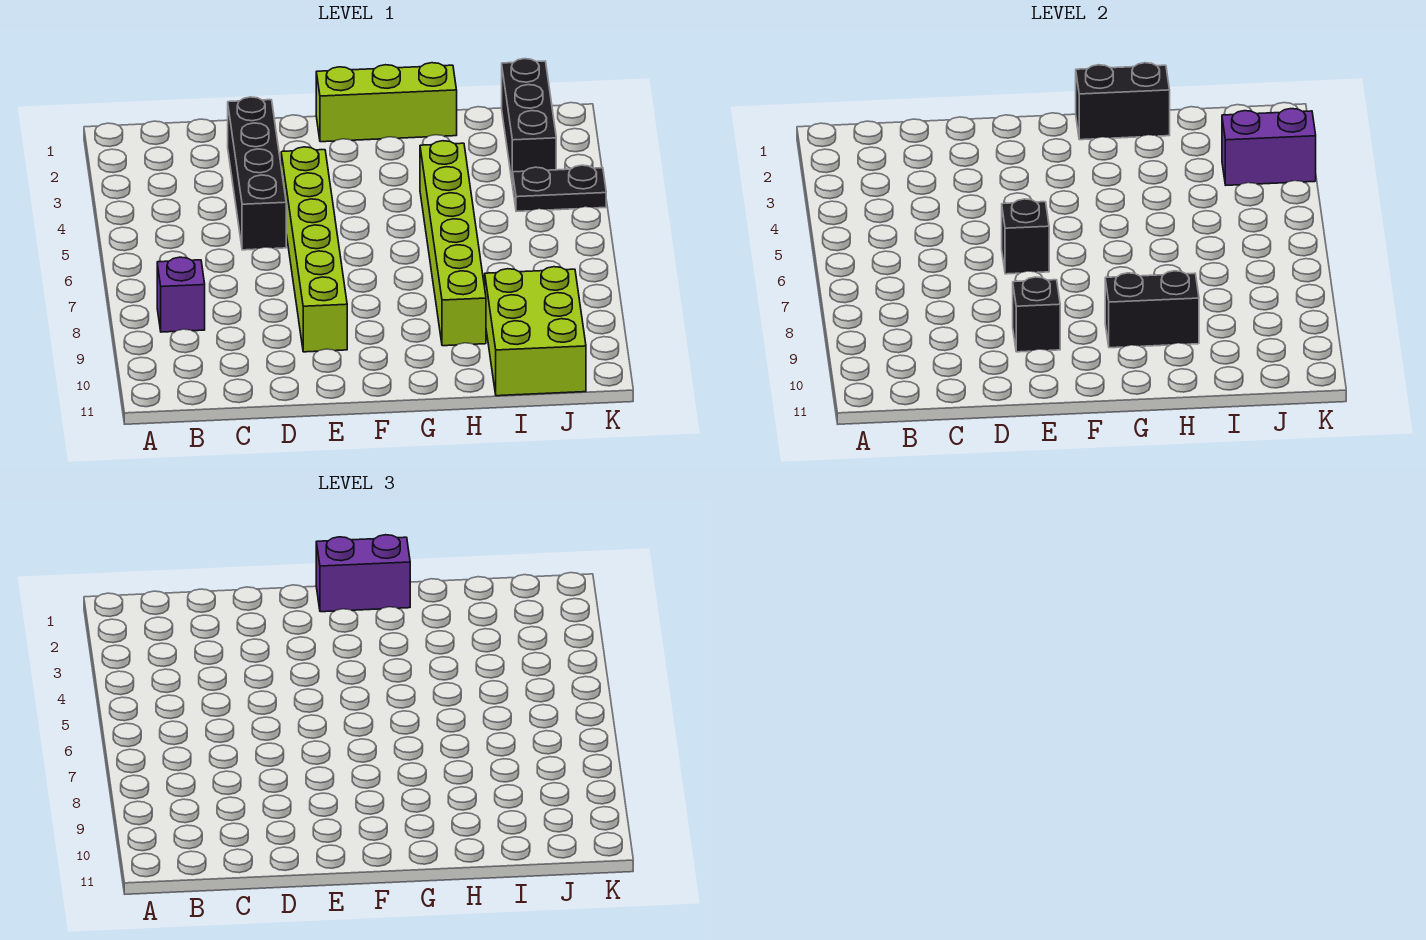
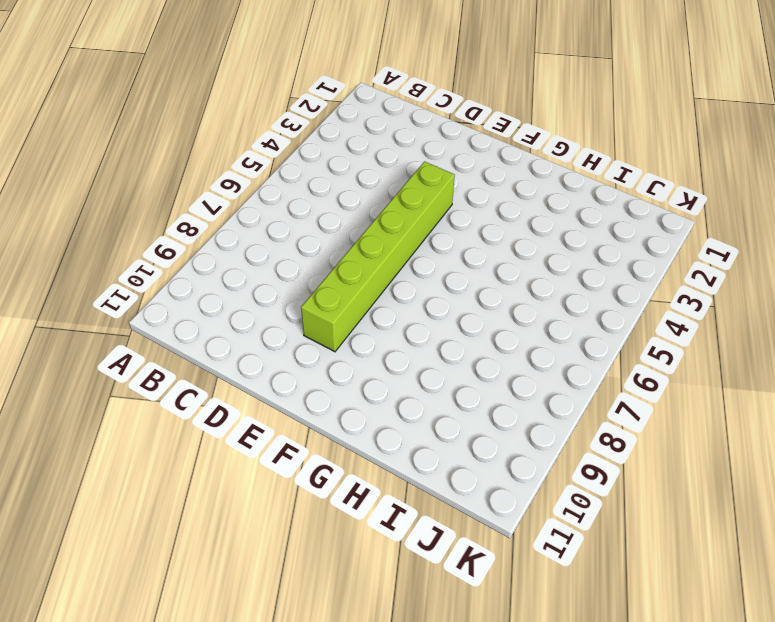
none -> purple 1x1 brick [157,257,205,332]
none -> black 1x4 brick [228,97,286,250]
none -> lime 1x3 brick [316,63,457,142]

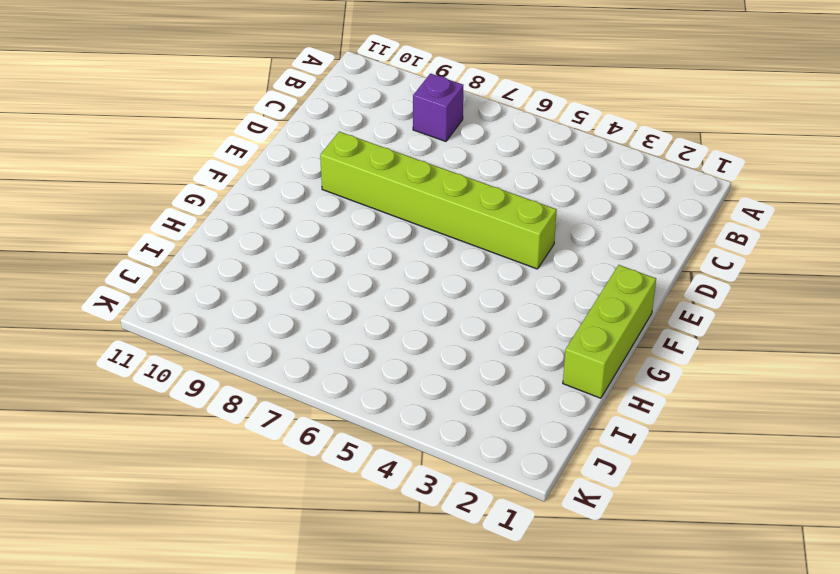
none -> black 1x4 brick [228,97,286,250]
none -> lime 1x6 brick [420,141,486,346]
none -> lime 2x3 brick [485,267,586,396]

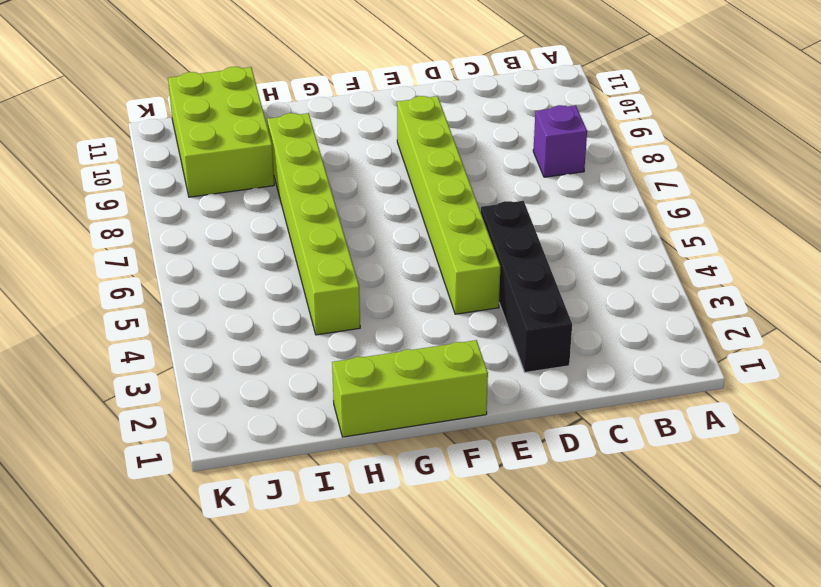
none -> black 1x3 brick [502,59,556,185]
none -> black 1x2 plate [513,165,606,212]
none -> black 1x1 brick [1002,199,1049,274]

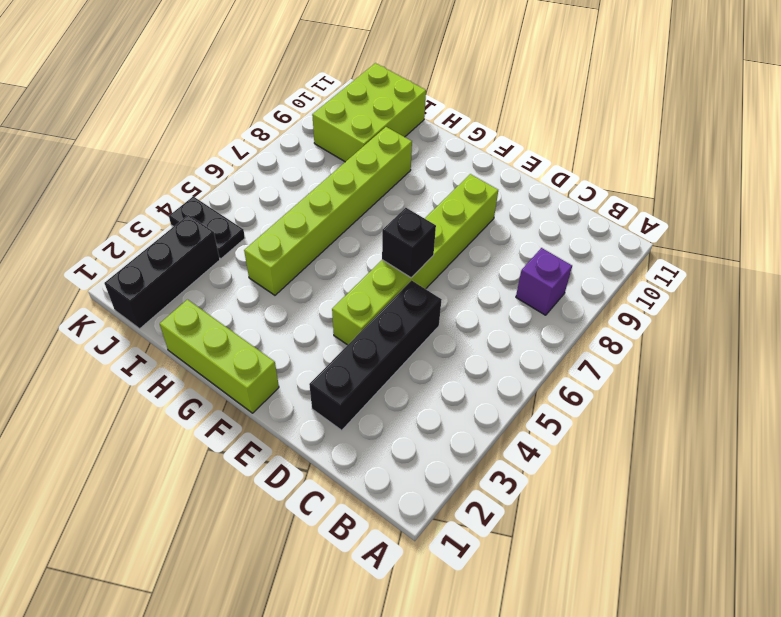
none -> black 1x1 brick [1013,277,1060,352]
none -> black 1x2 brick [1076,63,1170,140]
none -> black 1x2 brick [1105,271,1199,348]

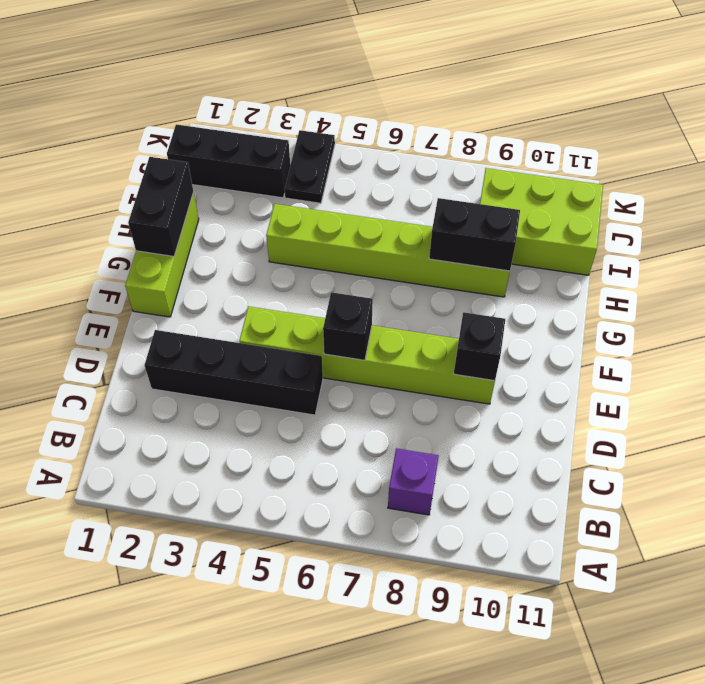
black 1x2 brick [429,198,520,271] -> black 1x2 brick turned to [1105,271,1199,348]
none -> purple 1x2 brick [1222,109,1316,185]
none -> purple 1x2 brick [316,535,410,612]

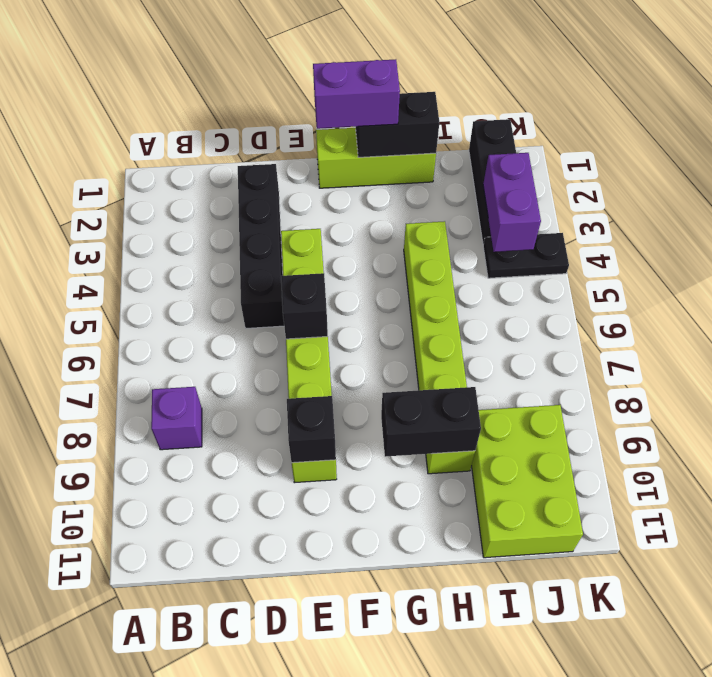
purple 1x2 brick [483,153,541,252] -> purple 1x2 brick turned to [1222,109,1316,185]

